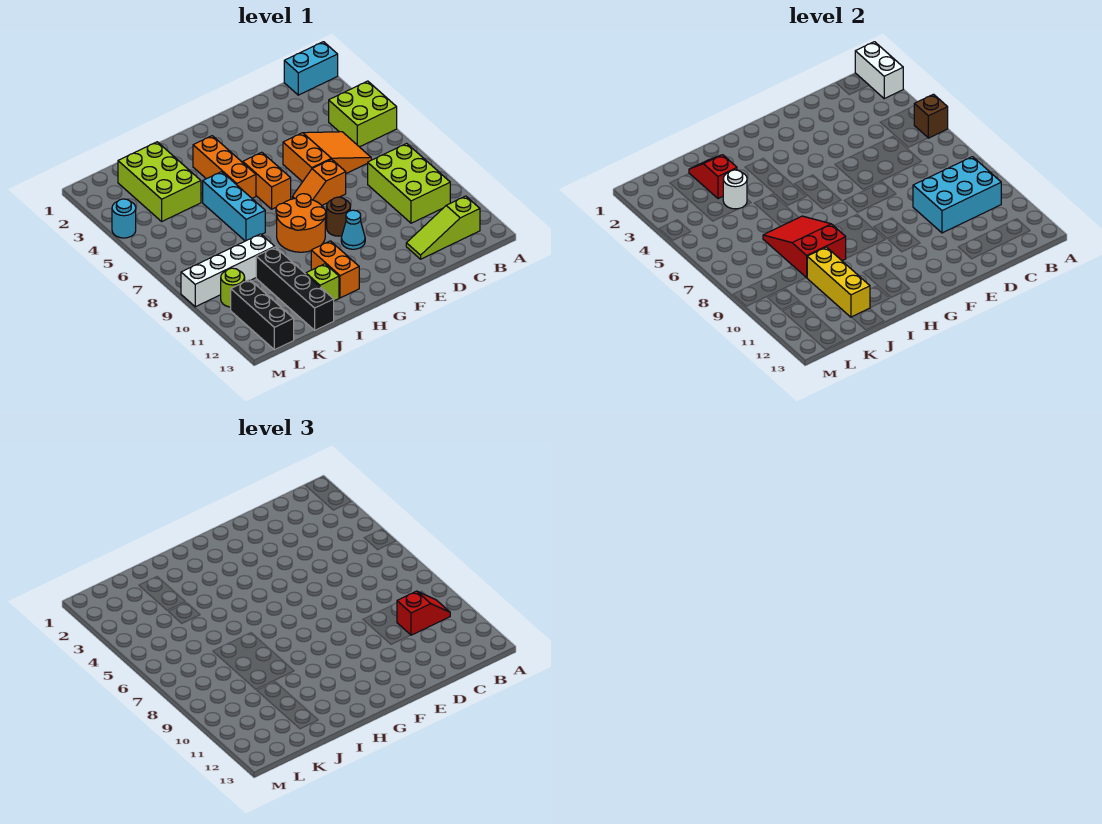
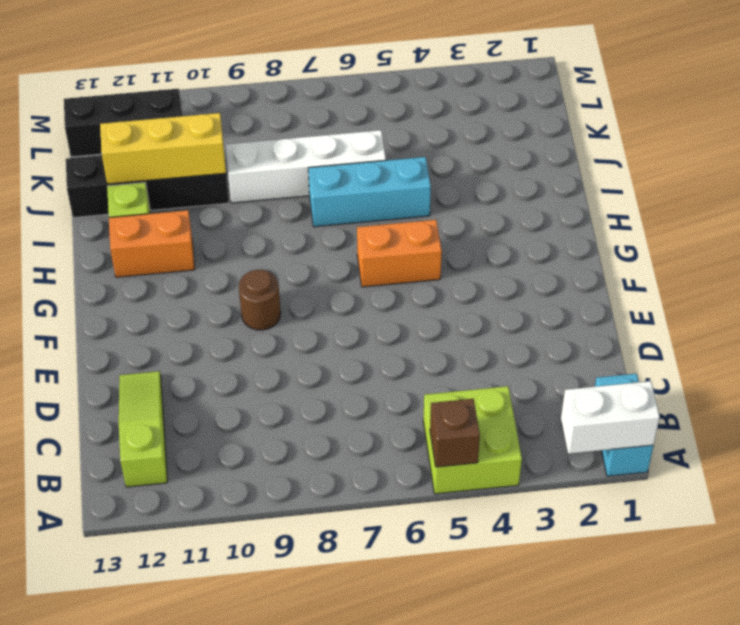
white 1x4 brick [225,130,386,203] -> white 1x4 brick turned to [181,234,274,307]
none -> lime 2x3 brick [368,143,450,223]
none -> orange 2x3 slope [283,132,371,182]
none -> orange 1x2 slope [292,159,346,205]

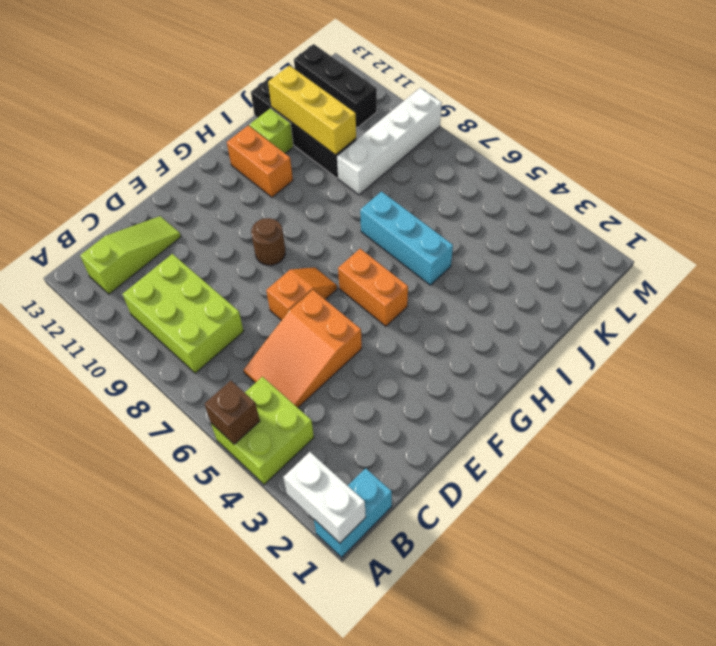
none -> cyan 1x1 cone [341,210,365,249]
none -> orange 2x2 round brick [276,194,326,252]
none -> orange 1x3 brick [193,136,256,198]

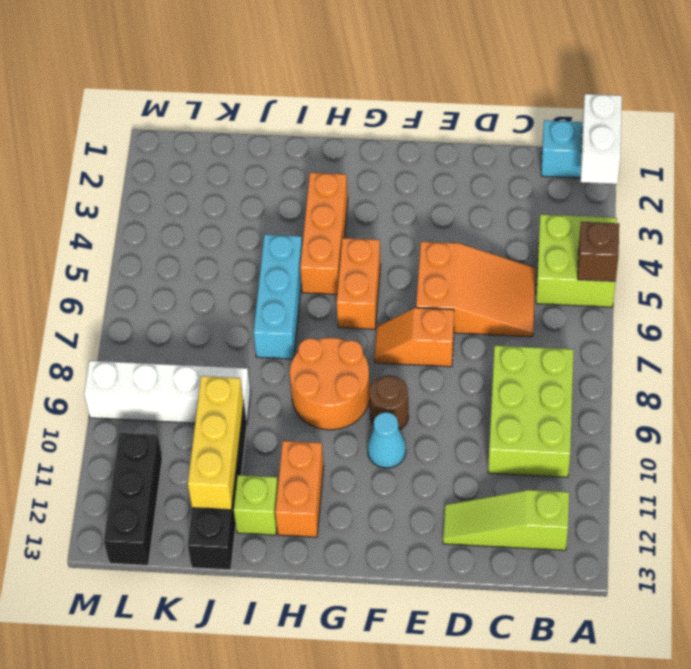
none -> lime 2x3 brick [118,142,201,221]
none -> lime 1x1 round brick [221,268,245,307]
none -> cyan 1x1 round brick [112,199,136,238]

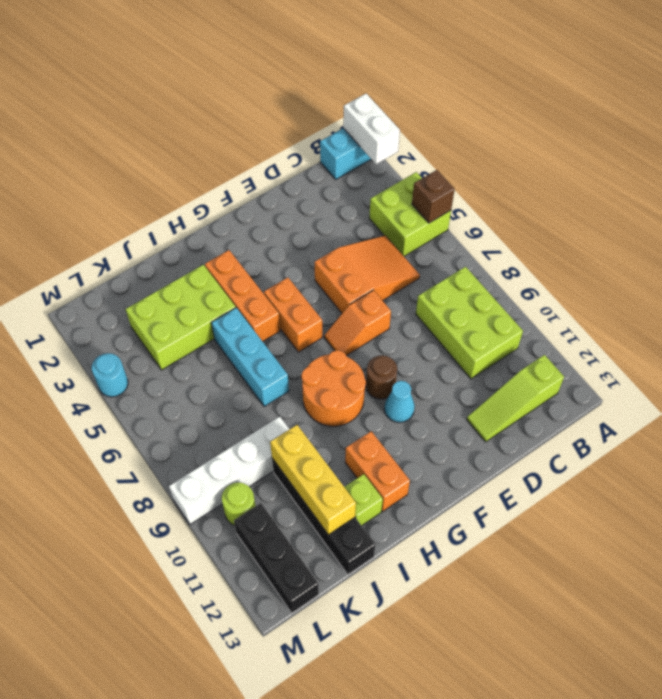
lime 2x3 brick [126,265,236,370] -> lime 2x3 brick turned to [118,142,201,221]
none -> cyan 2x3 brick [913,157,1001,233]
none -> red 2x3 slope [763,216,846,278]
none -> red 1x2 slope [689,155,737,199]

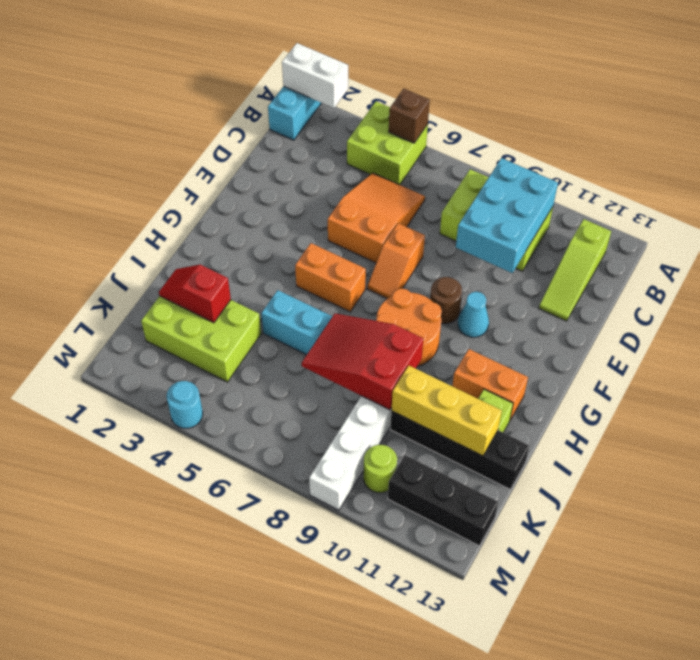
none -> orange 1x3 brick [193,136,256,198]
none -> white 1x1 round brick [723,170,747,209]
none -> red 1x2 slope [397,591,450,635]

